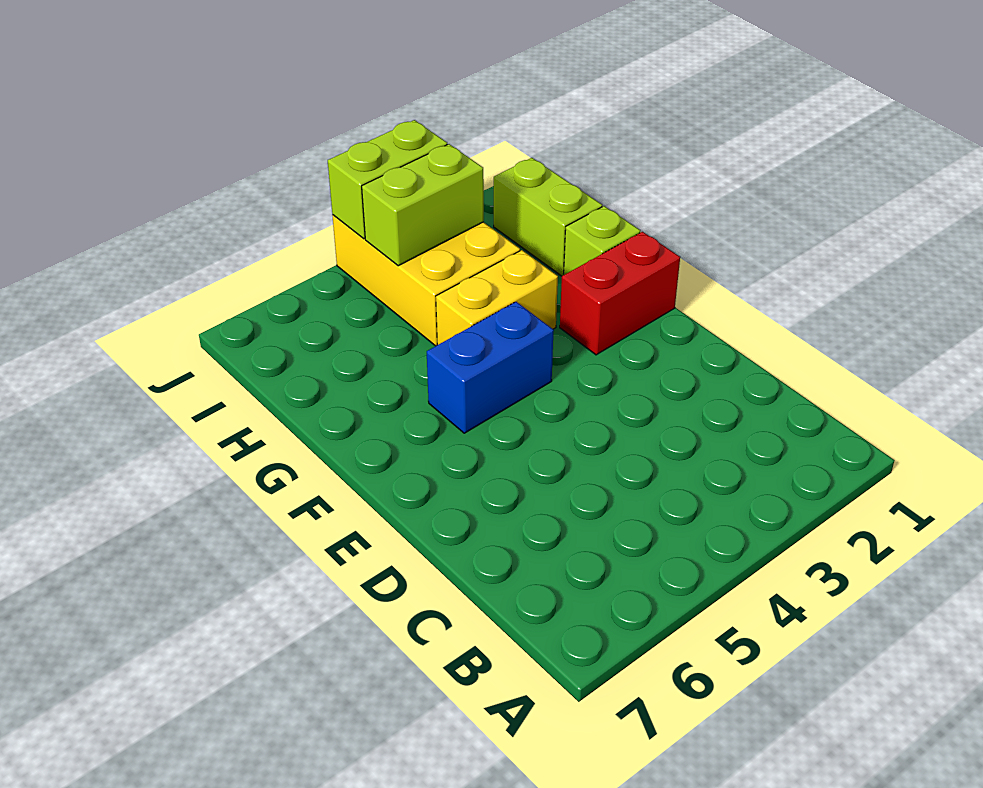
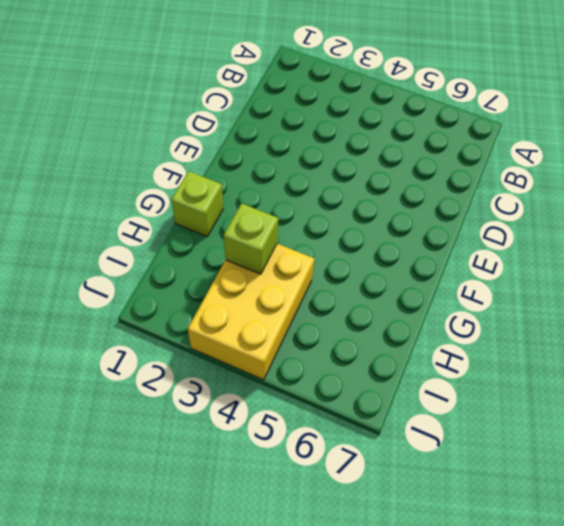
lime 1x1 brick [224,203,278,274] -> none
none -> red 1x2 brick [560,232,680,355]
none -> blue 1x2 brick [427,302,554,433]

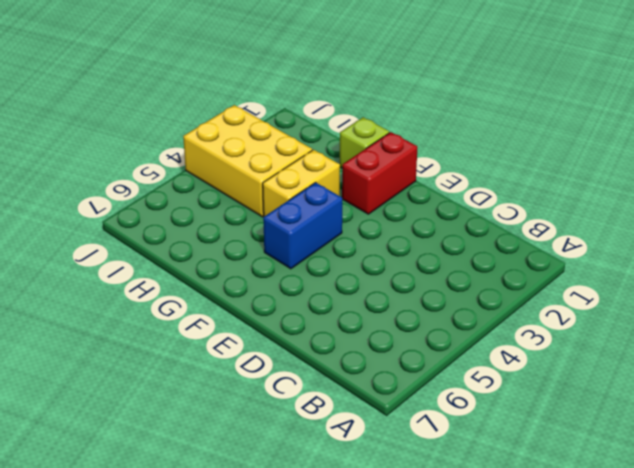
none -> lime 1x2 brick [494,158,602,276]
none -> lime 1x2 brick [362,144,484,266]

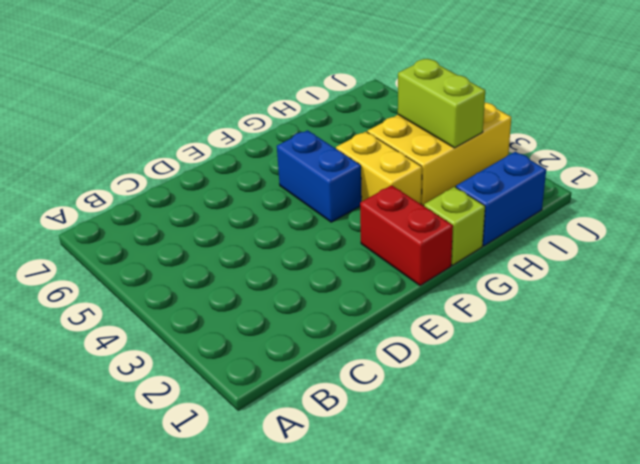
blue 1x2 brick [456,152,546,246] -> lime 1x2 brick [494,158,602,276]
none -> lime 1x2 brick [328,120,448,239]

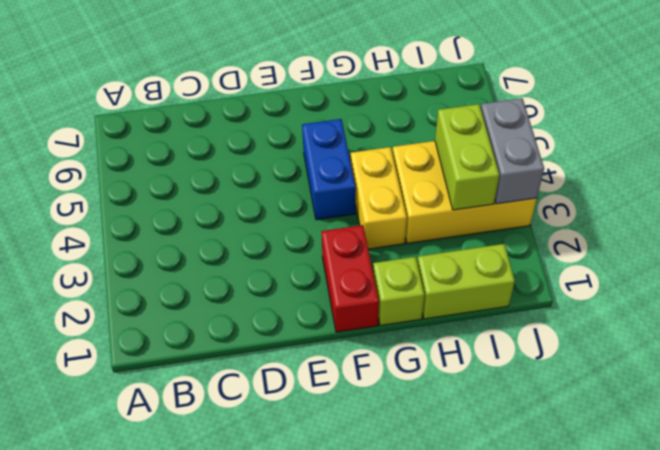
grey 1x2 brick [481,98,544,204] -> lime 1x2 brick [328,120,448,239]

